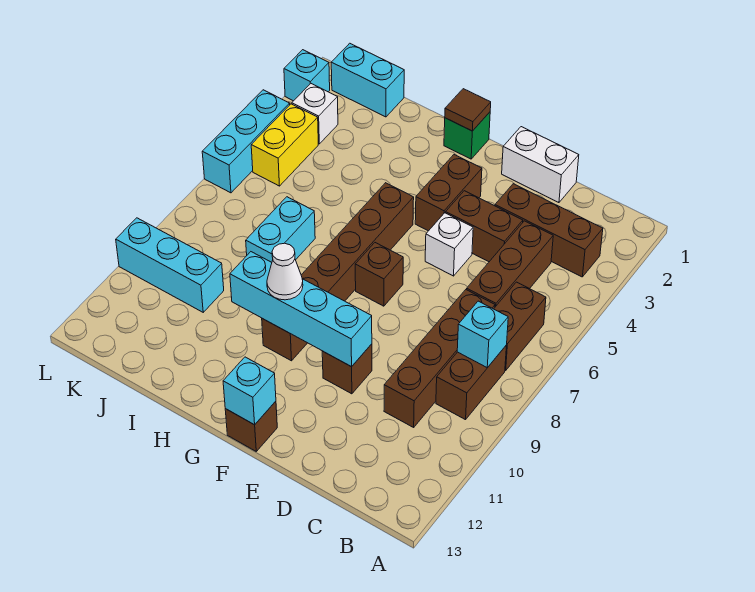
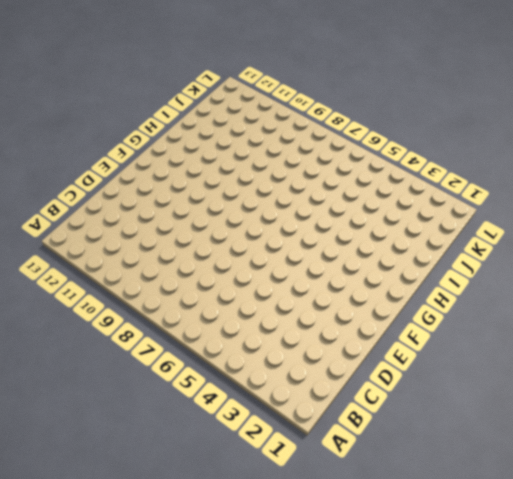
none -> brown 1x3 brick [495,184,603,277]
none -> brown 1x2 brick [494,282,546,371]
none -> brown 1x2 brick [436,345,507,420]

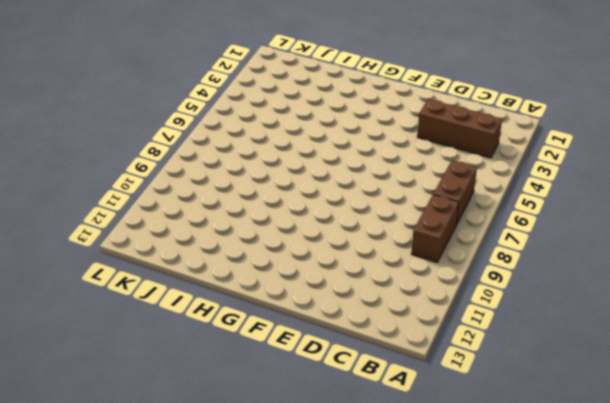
none -> brown 1x3 brick [467,221,553,307]
none -> brown 1x4 brick [384,290,495,427]
none -> white 1x2 brick [502,127,579,203]

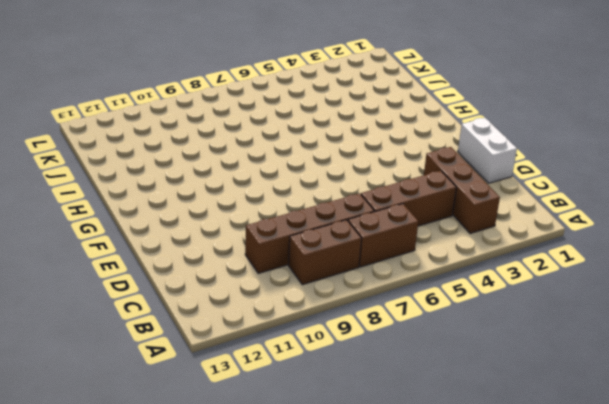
none -> brown 1x2 brick [446,191,523,262]
none -> white 1x1 brick [425,213,473,276]
none -> brown 1x1 brick [322,344,372,394]

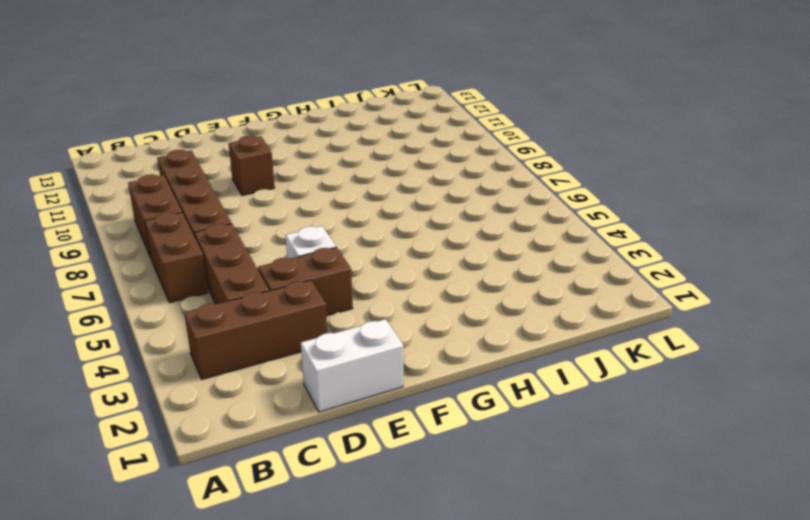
none -> brown 1x2 brick [415,155,482,231]
none -> brown 1x1 brick [355,243,403,306]
none -> brown 1x1 brick [225,401,277,451]

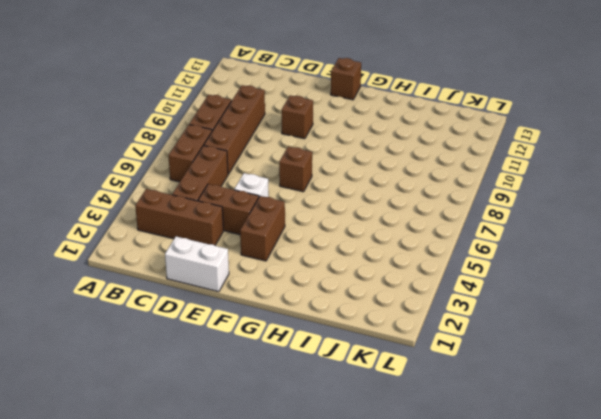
none -> green 1x1 brick [444,112,490,159]
none -> brown 1x6 brick [262,183,414,361]
none -> cyan 1x2 brick [246,197,315,262]

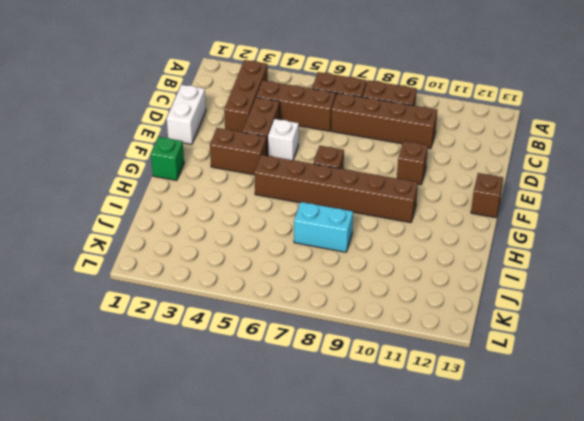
none -> cyan 1x2 brick [331,43,404,117]
none -> cyan 1x3 brick [116,218,224,312]
none -> white 1x1 brick [292,84,338,144]

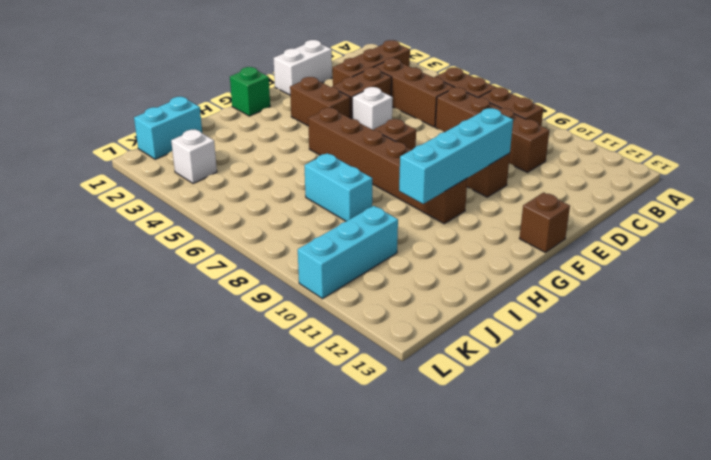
none -> yellow 1x2 brick [251,104,318,186]
none -> cyan 1x1 brick [284,50,330,101]
none -> cyan 1x3 brick [202,90,290,193]

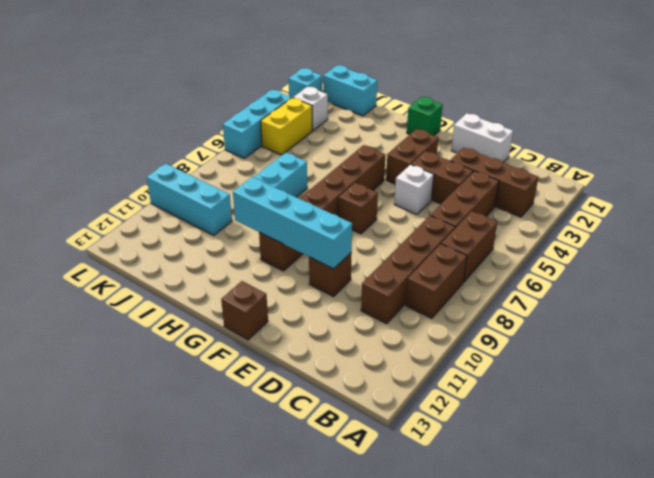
none -> cyan 1x1 brick [457,301,508,368]
none -> cyan 1x1 brick [223,357,276,425]
none -> brown 1x1 tile [445,89,491,131]

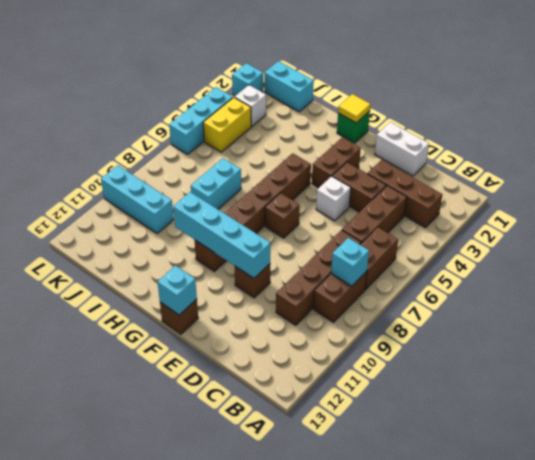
yellow 1x1 tile [338,94,371,123] -> brown 1x1 tile [445,89,491,131]
none -> white 1x1 cone [267,243,303,300]

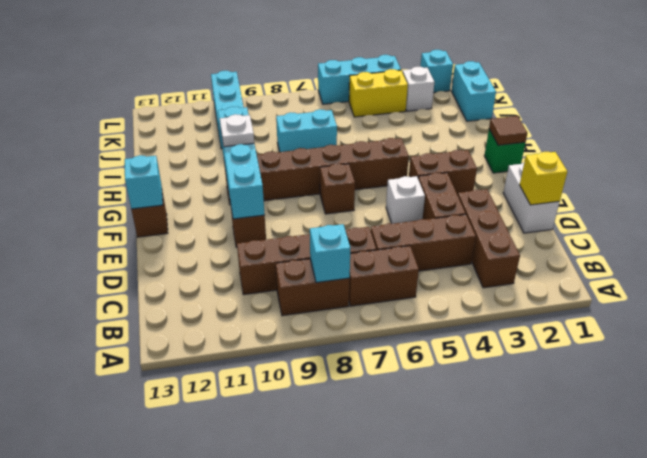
yellow 1x1 brick [520,152,567,205] -> none
white 1x1 plate [220,114,254,147] -> white 1x1 cone [267,243,303,300]

